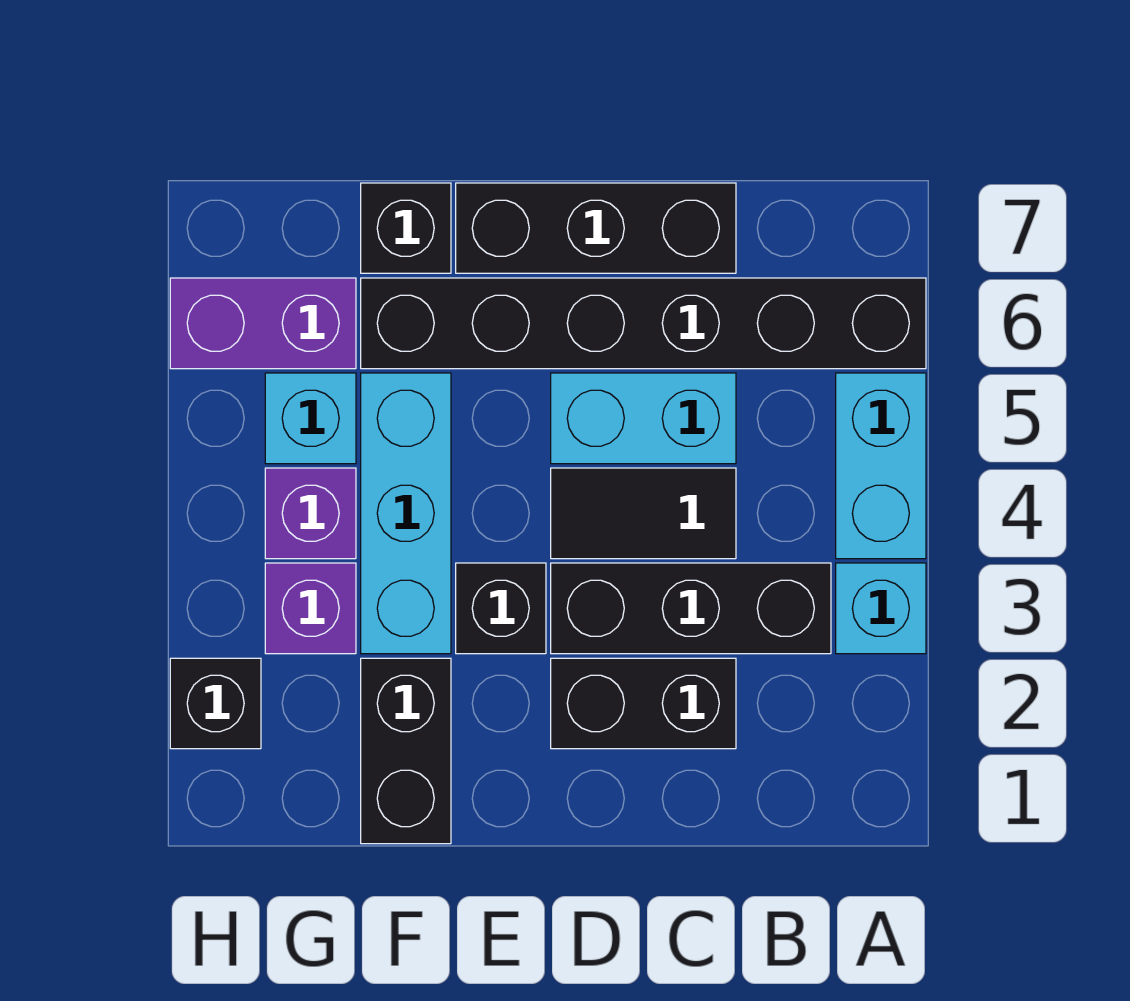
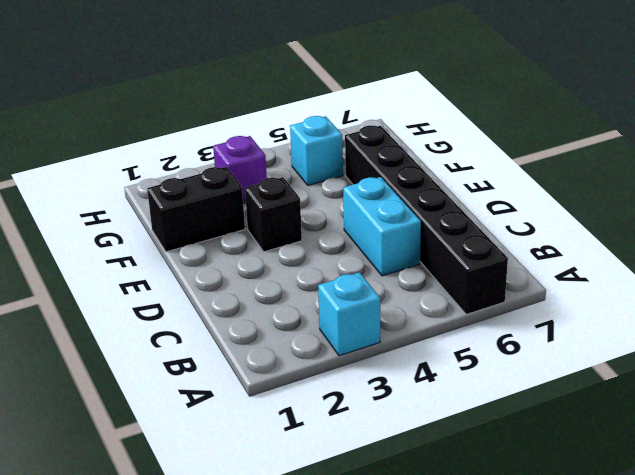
none -> cyan 1x2 brick [836,373,926,559]
none -> black 1x3 brick [551,563,831,654]
none -> black 1x2 brick [551,658,736,749]

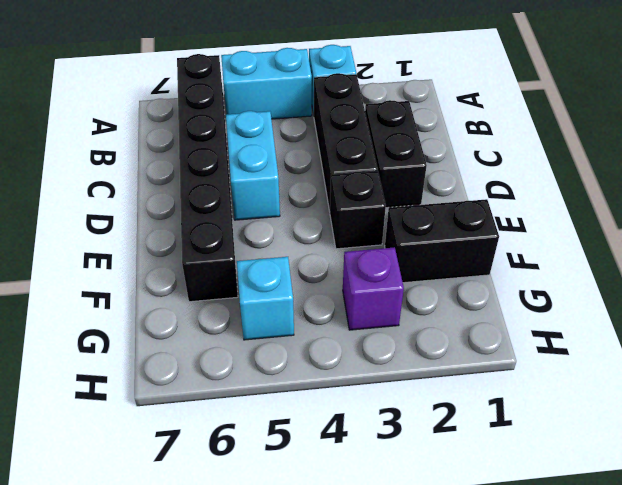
none -> black 1x2 tile [551,468,736,559]
none -> black 1x3 brick [456,183,736,273]
none -> cyan 1x3 brick [361,373,451,654]

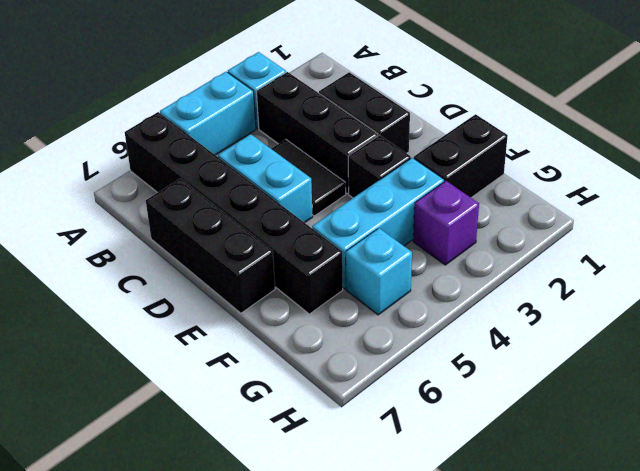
none -> black 1x1 brick [361,183,451,273]
none -> purple 1x1 brick [265,468,356,559]
none -> purple 1x2 brick [170,278,356,369]

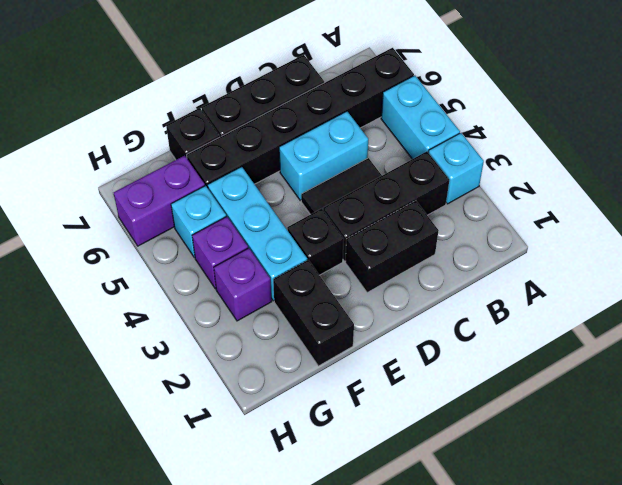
none -> black 1x1 brick [170,658,261,749]

